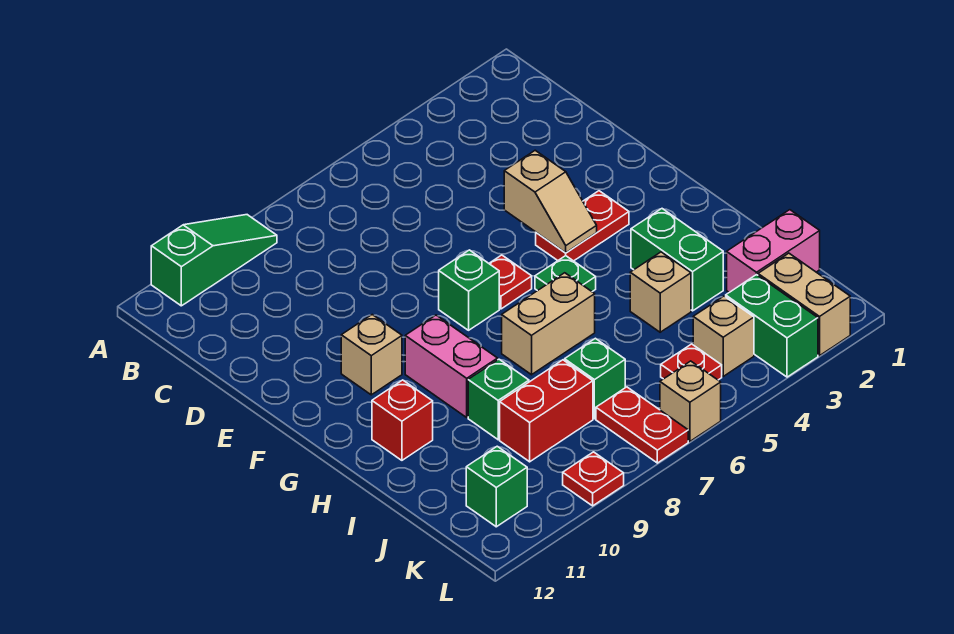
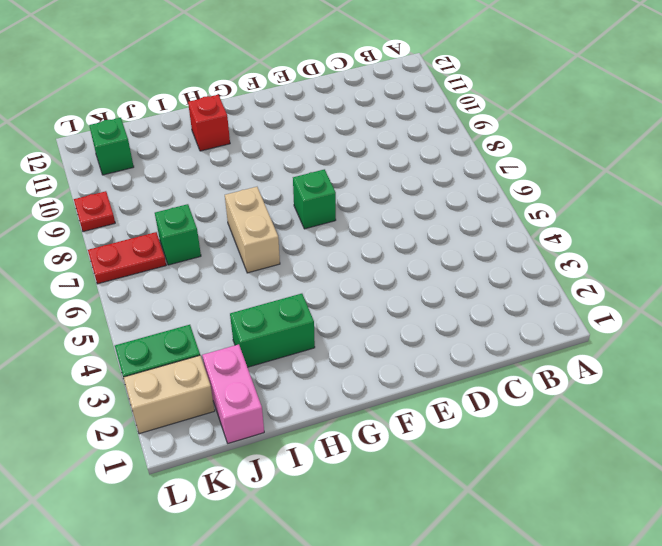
none -> green 1x3 slope [151,215,277,306]
none -> red 1x2 plate [536,191,629,261]
none -> red 1x1 plate [489,255,532,309]

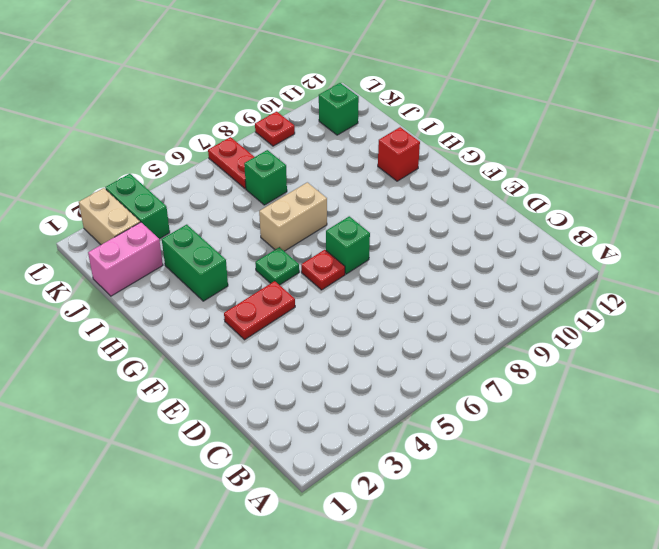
none -> green 1x3 slope [151,215,277,306]
none -> tan 1x1 brick [341,315,402,395]
none -> pink 1x2 brick [405,315,498,417]

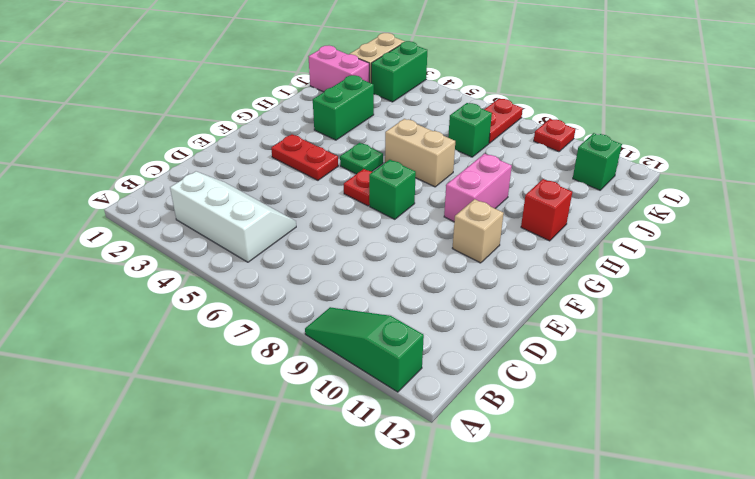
white 2x3 slope [170,171,296,262] -> none
none -> tan 1x1 brick [630,252,691,332]
none -> green 1x1 brick [468,359,529,440]
none -> red 1x2 brick [500,360,593,462]

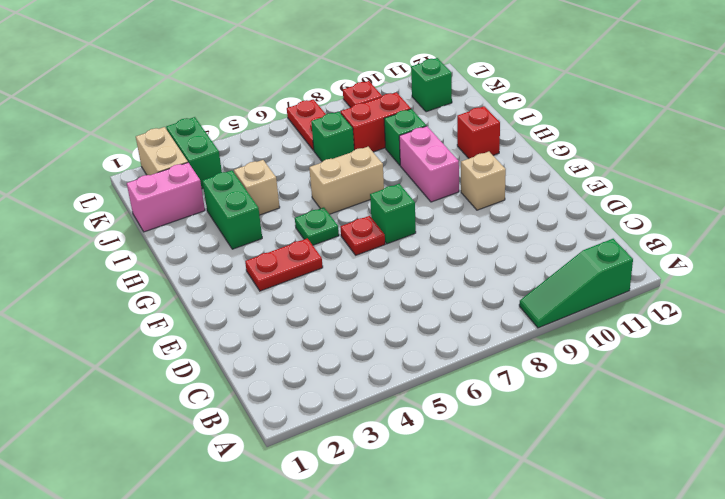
none -> tan 1x1 brick [693,296,754,376]
none -> red 1x1 plate [661,344,722,380]
none -> tan 1x1 brick [660,361,721,441]

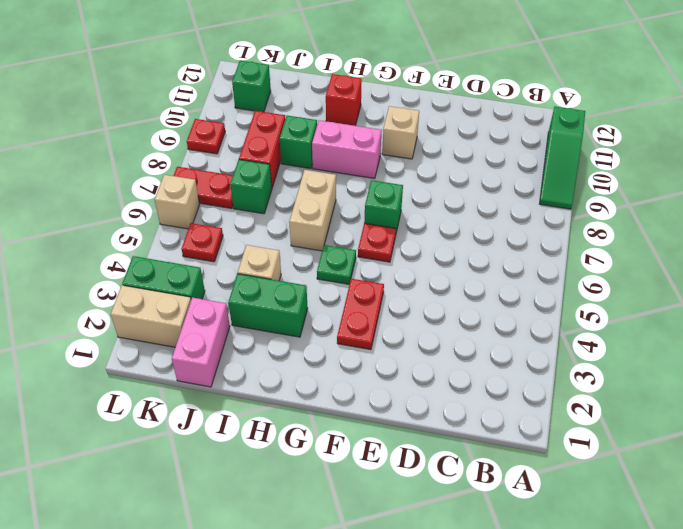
none -> tan 1x1 brick [693,296,754,376]
none -> tan 1x2 slope [504,150,597,253]

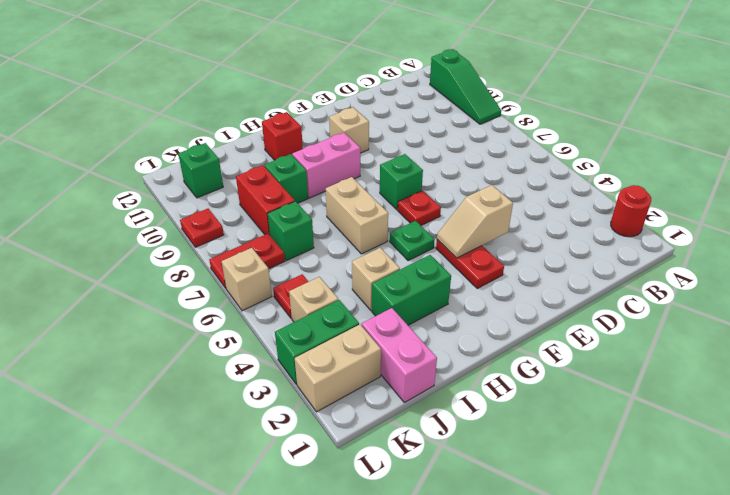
red 1x1 round brick [611,185,651,237] -> none

